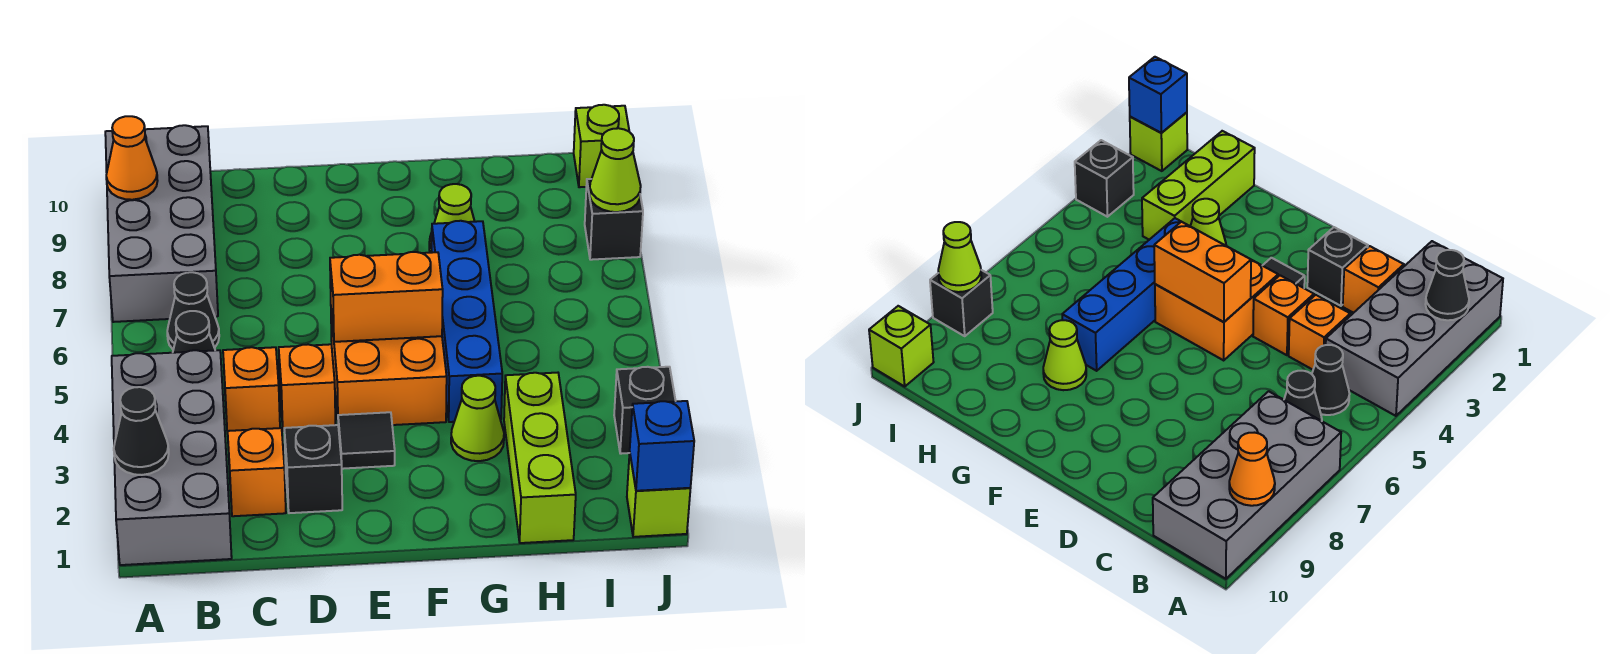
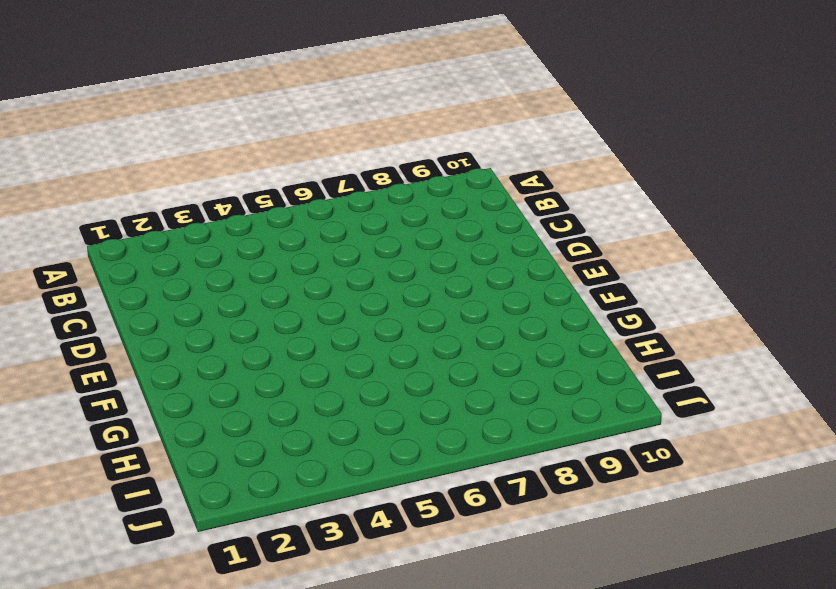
none -> grey 2x4 brick [112,350,232,565]
none -> grey 2x4 brick [105,125,218,322]
none -> black 1x1 cone [173,311,215,353]

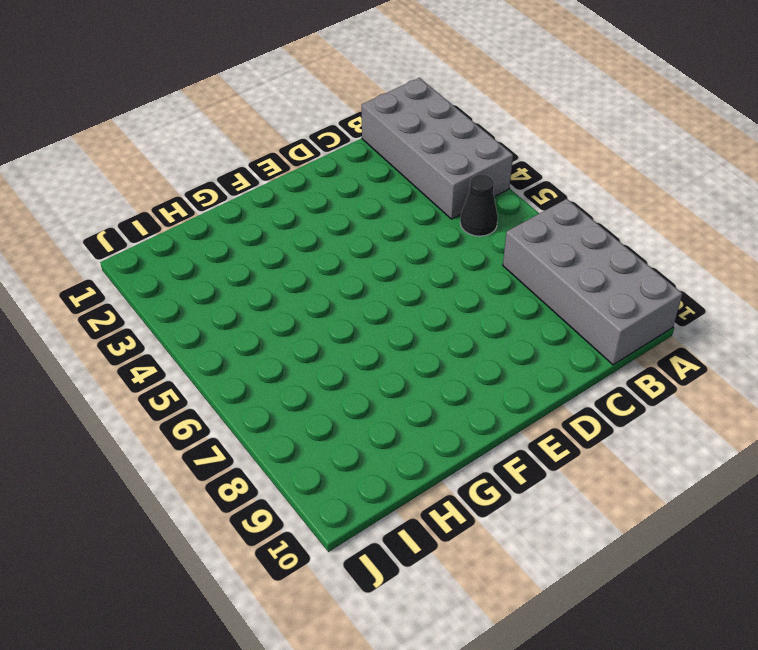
none -> black 1x1 cone [167,272,219,349]
none -> orange 1x1 brick [228,428,286,516]
none -> orange 1x1 brick [223,347,280,434]

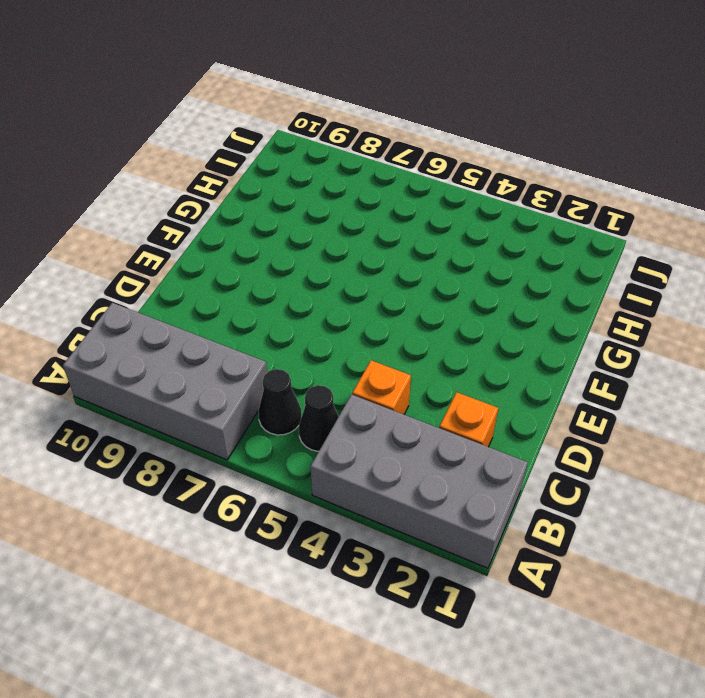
none -> black 1x1 brick [284,425,342,513]
none -> orange 1x1 brick [279,344,335,431]
none -> black 1x1 tile [338,412,395,469]

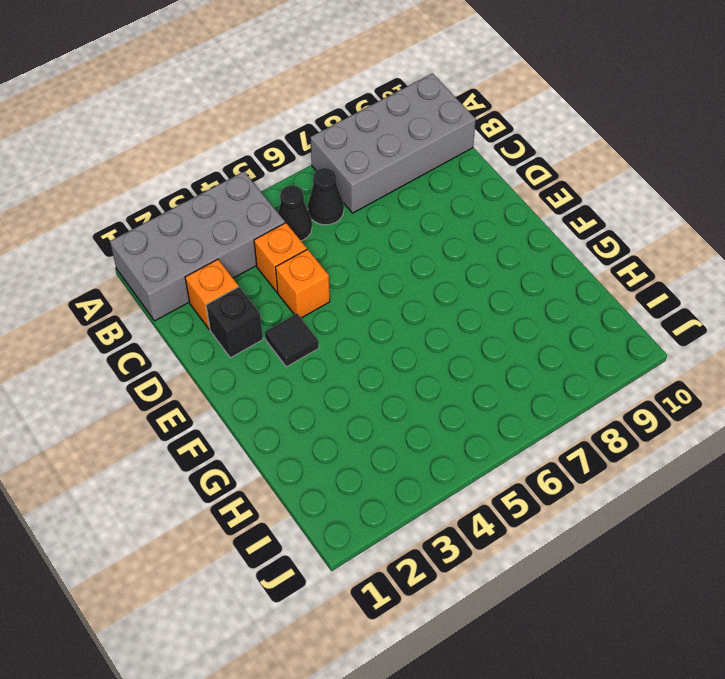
none -> orange 2x2 brick [331,313,447,425]
none -> lime 1x1 cone [451,376,504,461]
none -> blue 1x4 brick [432,221,502,422]

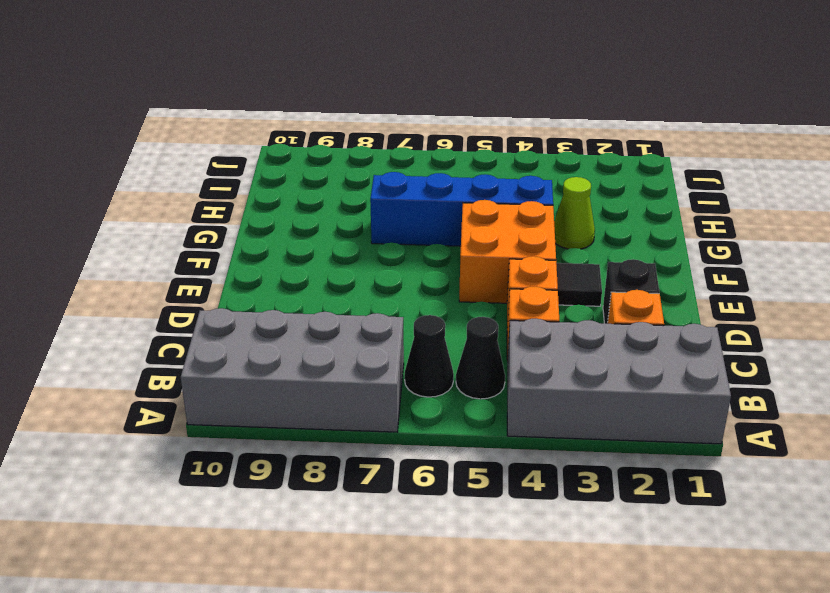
none -> lime 1x1 cone [429,184,475,253]
none -> lime 1x3 brick [504,373,576,543]
none -> lime 1x1 brick [627,453,690,537]

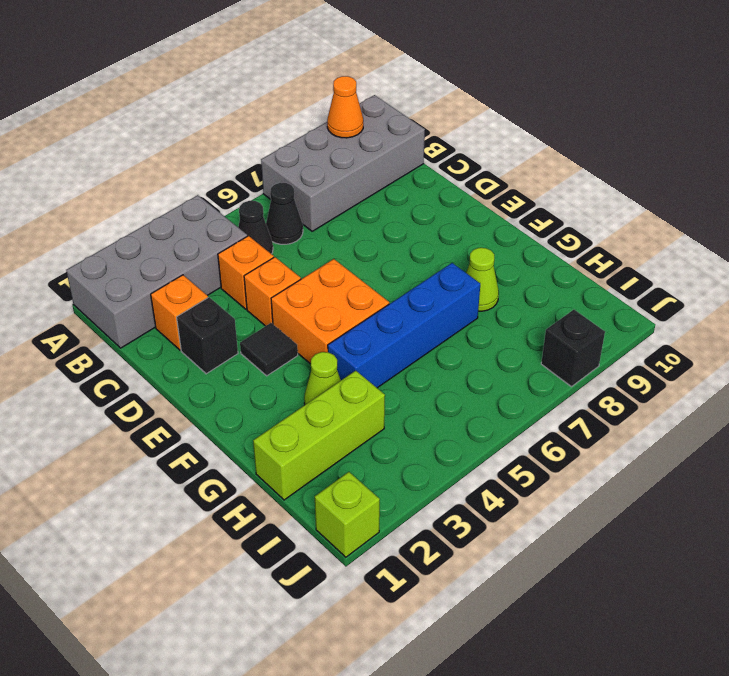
none -> black 1x1 brick [614,367,676,454]
none -> lime 1x1 brick [574,105,629,187]
none -> black 1x1 cone [114,387,169,475]

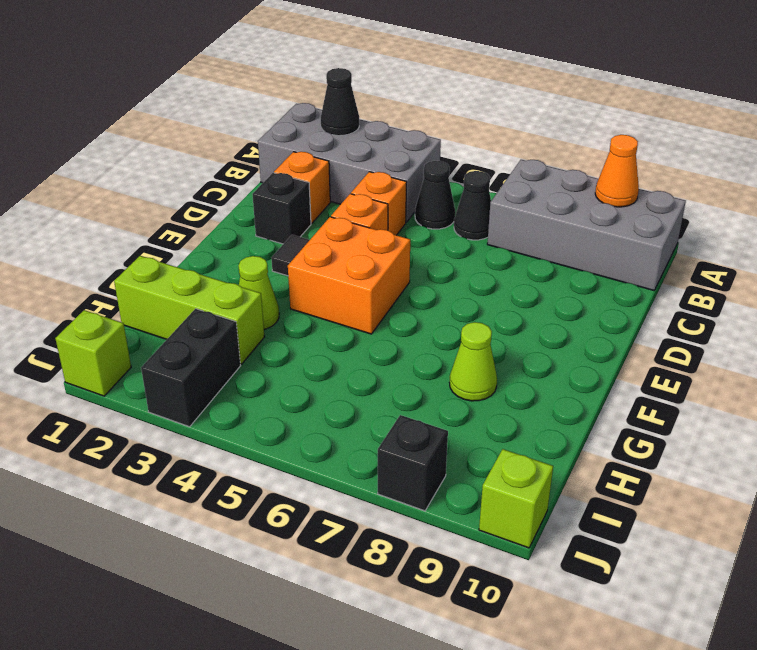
black 1x2 brick [141,309,241,427] -> black 1x1 brick [614,367,676,454]
none -> blue 1x4 brick [432,221,502,422]
none -> orange 1x2 brick [330,252,443,342]
none -> blue 1x1 brick [630,401,694,491]

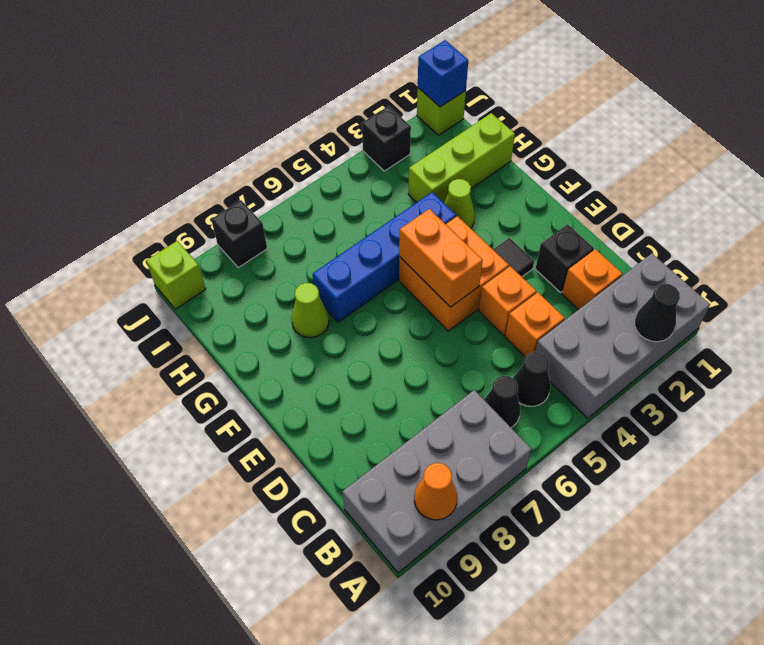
none -> lime 1x1 cone [590,128,641,212]

